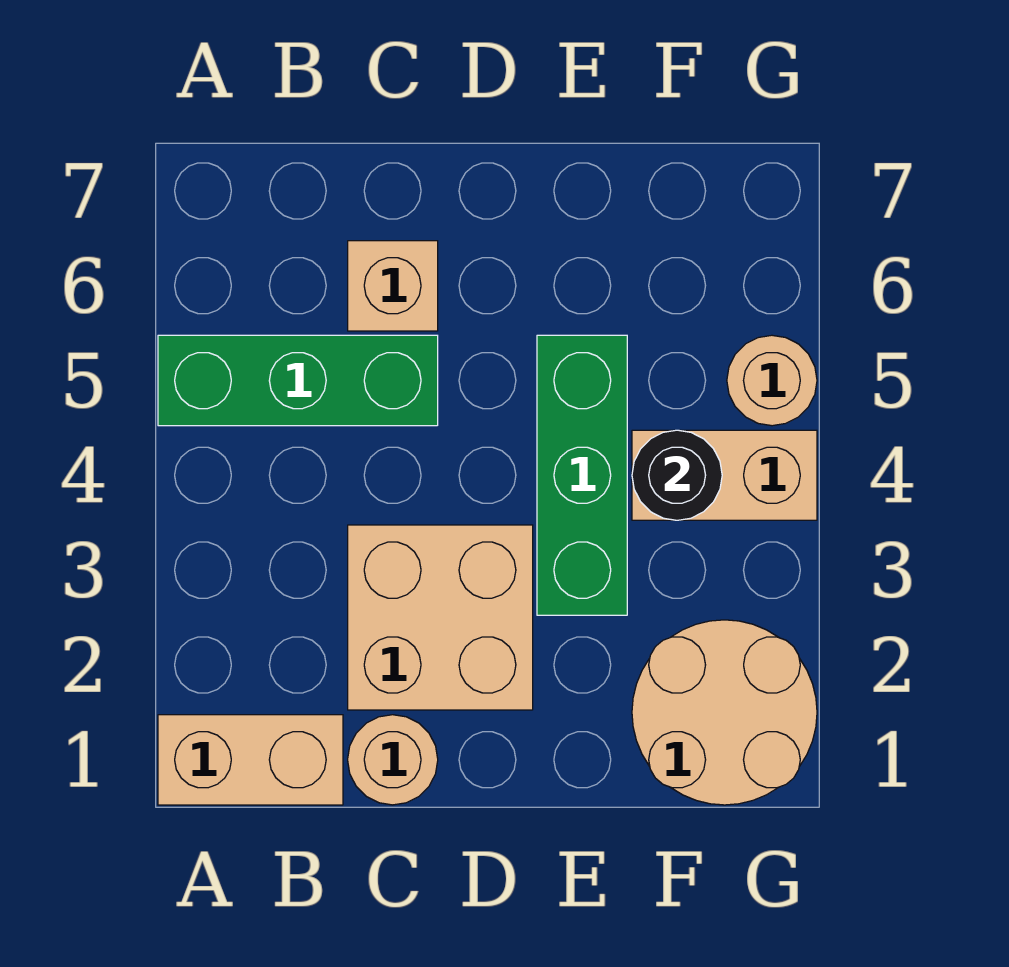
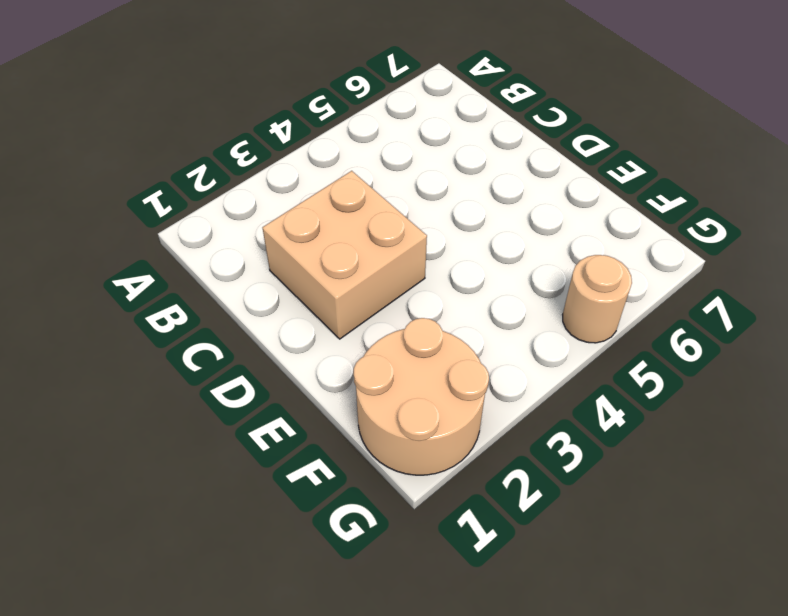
none -> tan 1x2 brick [158,715,343,805]
none -> green 1x3 brick [158,335,438,426]

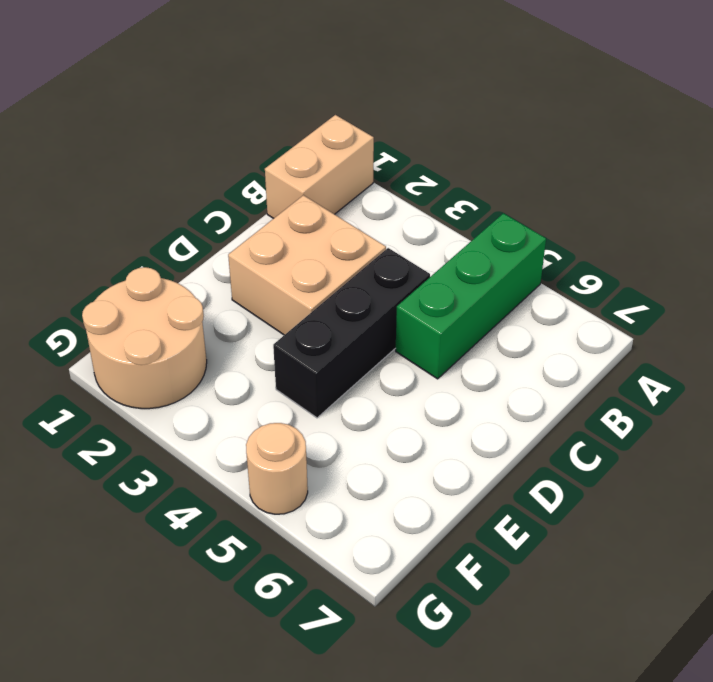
black 1x3 brick [273,248,430,418] -> green 1x3 brick [537,335,627,615]
none -> tan 1x1 round brick [348,715,438,805]
none -> tan 1x1 brick [348,241,438,331]

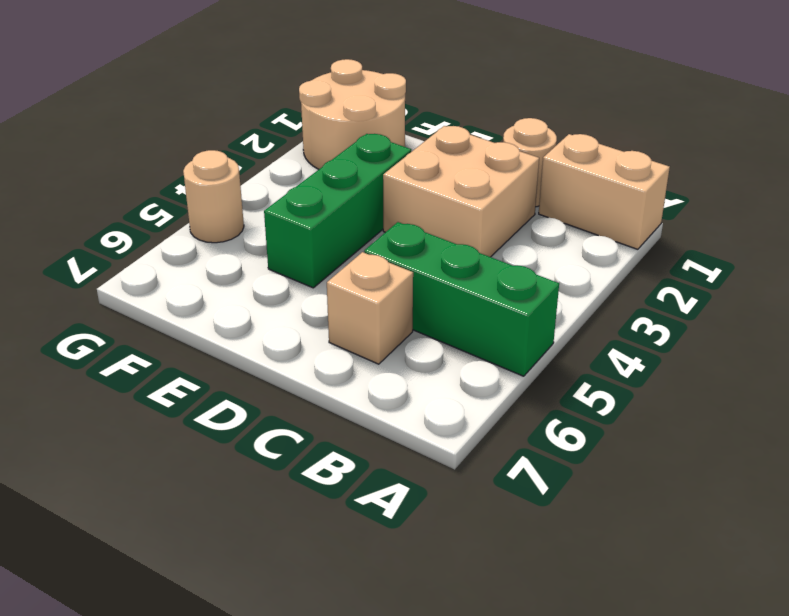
none -> tan 1x2 brick [632,430,817,520]
none -> black 1x1 round brick [632,430,722,520]

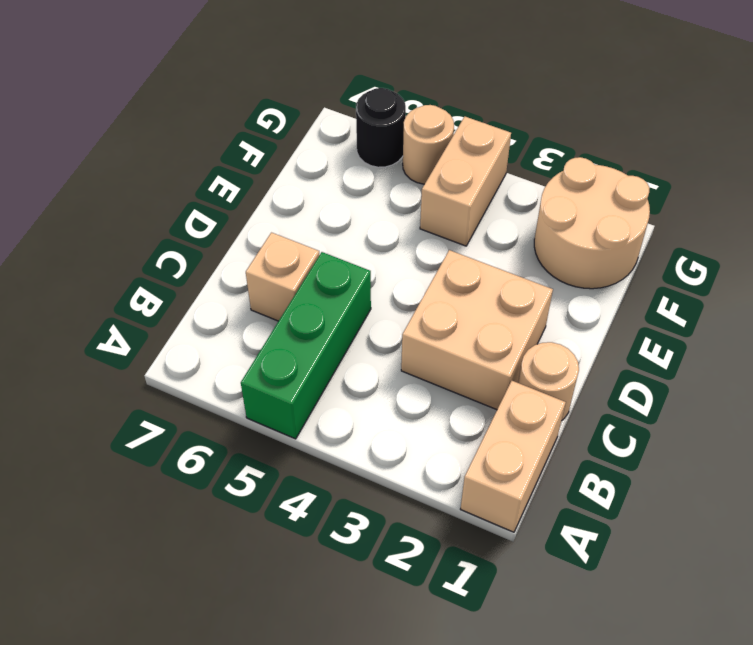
black 1x1 round brick [356,88,406,167] -> black 1x1 round brick moved to [632,430,722,520]
none -> green 1x3 brick [537,335,627,615]

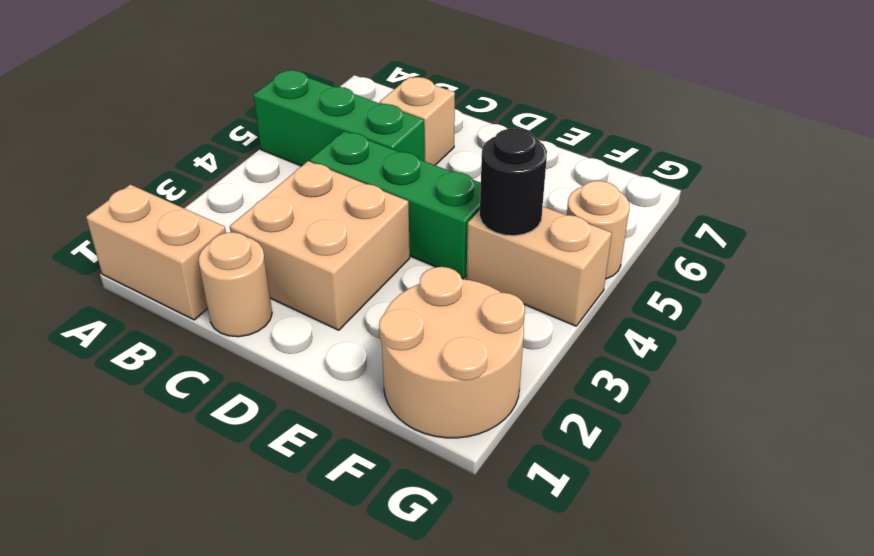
green 1x3 brick [310,131,481,279] -> green 1x3 brick turned to [537,335,627,615]

